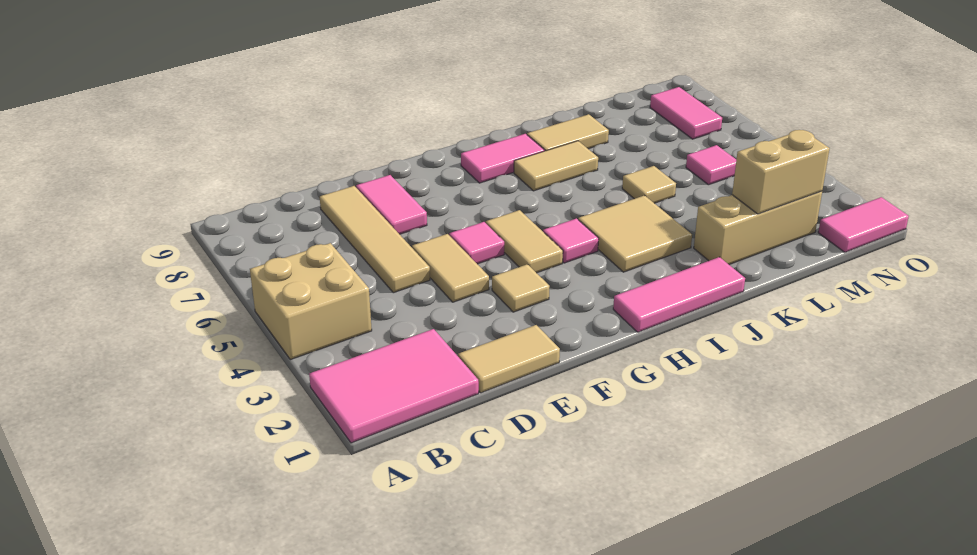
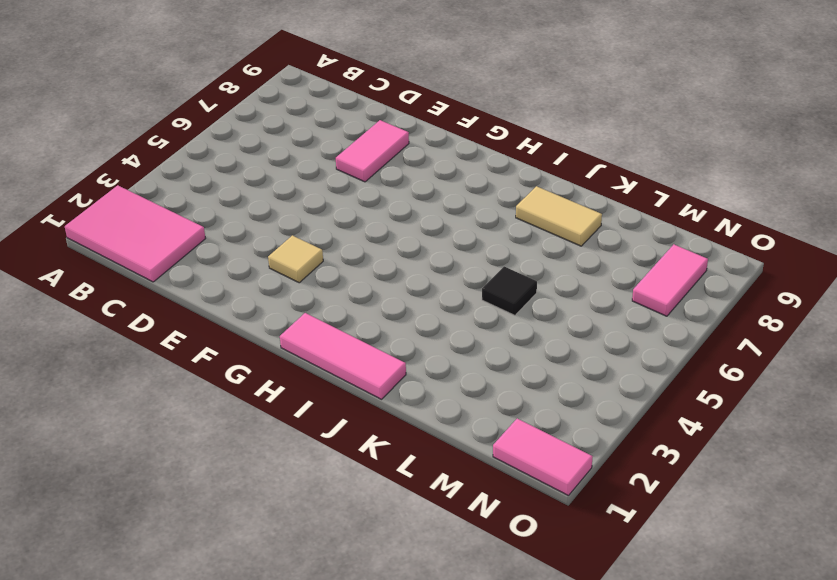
black 1x1 tile [482,267,537,315] -> tan 1x1 tile [622,166,676,203]
none -> tan 2x2 brick [250,243,372,360]
none -> tan 1x2 tile [458,325,560,393]
none -> tan 1x4 tile [320,186,430,293]

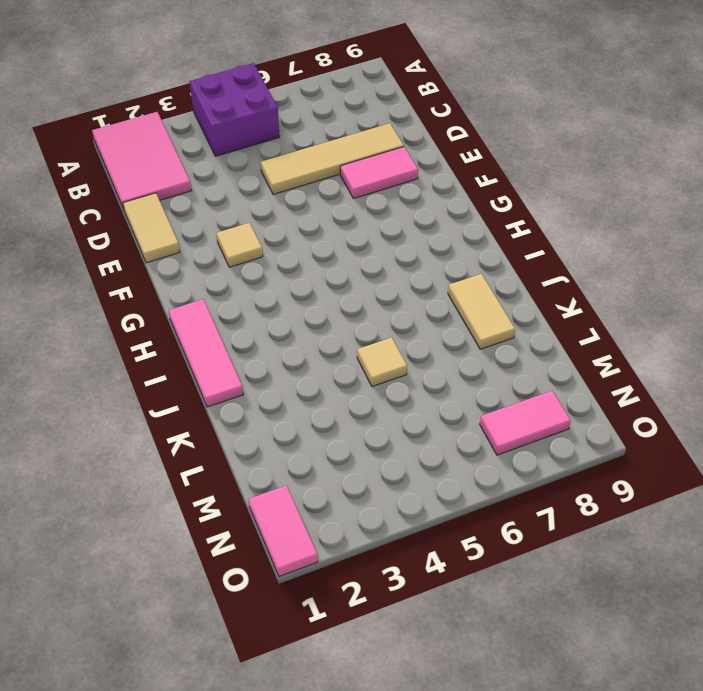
purple 2x2 brick [189,63,280,156] -> tan 2x2 brick [250,243,372,360]
none -> tan 1x2 tile [412,234,489,302]
none -> pink 1x1 tile [449,222,504,264]
none -> tan 1x2 tile [486,210,563,273]

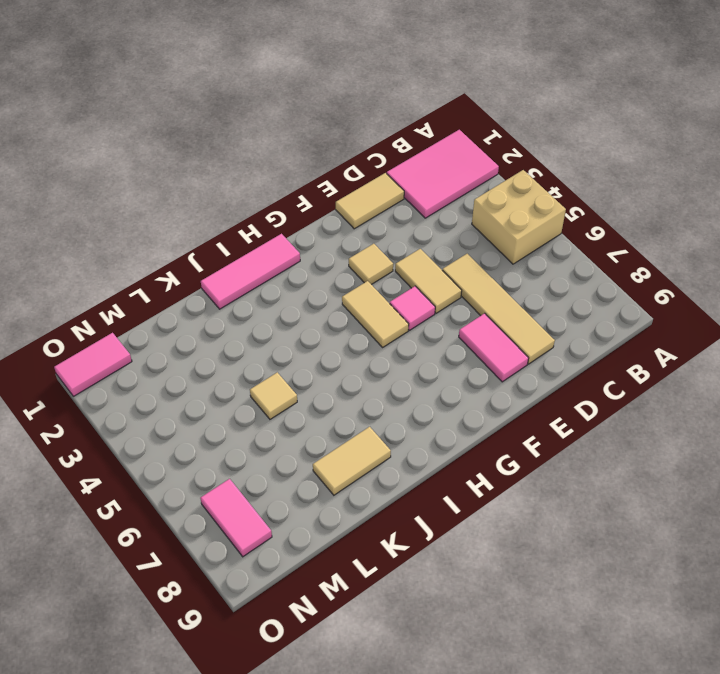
none -> pink 1x1 tile [543,218,599,263]
none -> pink 1x2 tile [461,134,545,183]
none -> tan 2x2 tile [578,195,692,272]

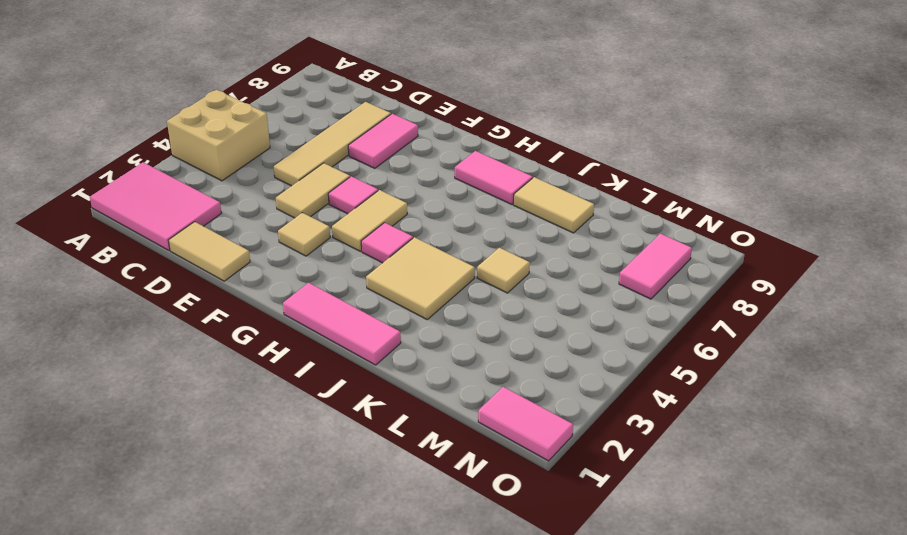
none -> tan 1x2 tile [514,141,598,191]
none -> tan 1x3 brick [694,191,822,265]
none -> pink 1x1 tile [686,145,736,185]

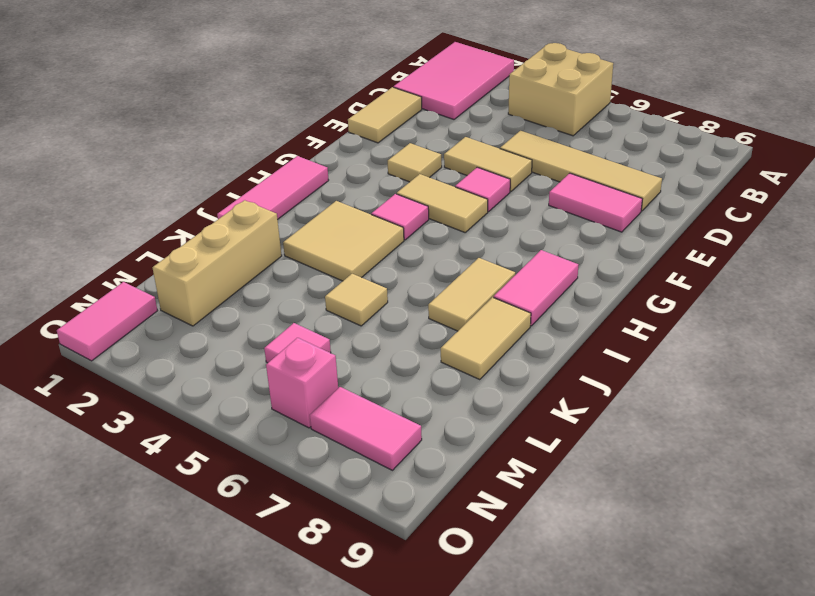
pink 1x1 brick [266,338,338,428] -> none
none -> tan 1x2 brick [732,130,830,214]

